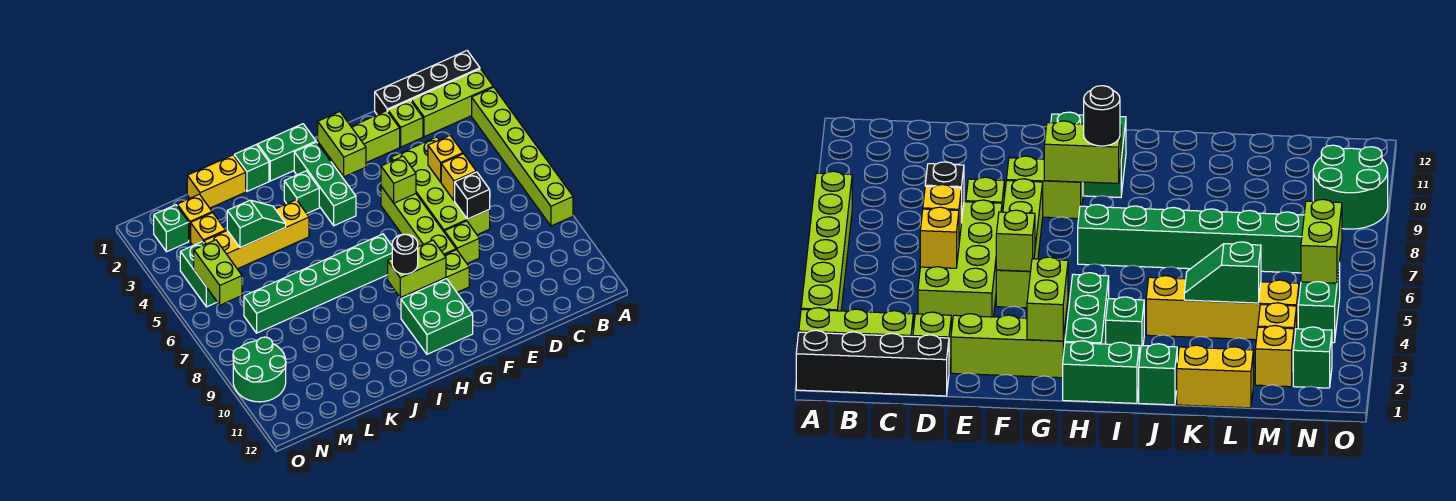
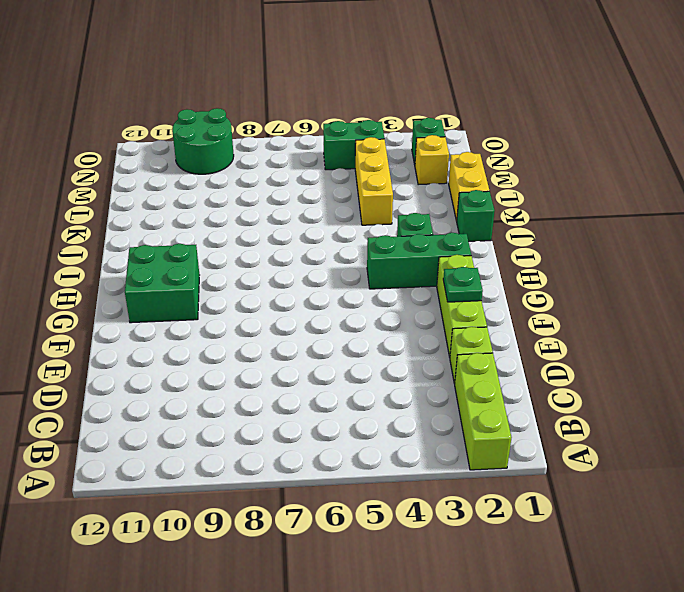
green 1x1 plate [443,267,483,302] -> none
yellow 1x3 brick [355,137,393,225] -> yellow 1x4 brick [204,200,309,269]
none -> black 1x4 brick [375,51,480,115]
none -> lime 1x6 brick [472,87,573,226]
none -> lime 2x4 brick [391,137,490,235]
none -> lime 1x1 brick [445,221,479,263]

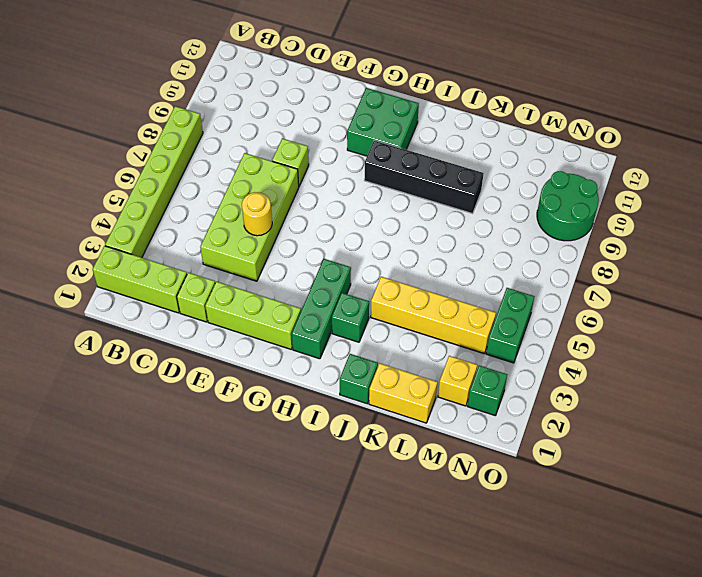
yellow 1x1 round brick [242,192,272,236] -> none
black 1x4 brick [364,140,484,214] -> black 1x4 brick moved to [375,51,480,115]
none -> lime 1x4 brick [381,187,456,255]
none -> lime 1x2 brick [413,250,469,293]
none -> green 1x2 brick [258,124,316,181]
none -> green 1x6 brick [244,234,392,333]

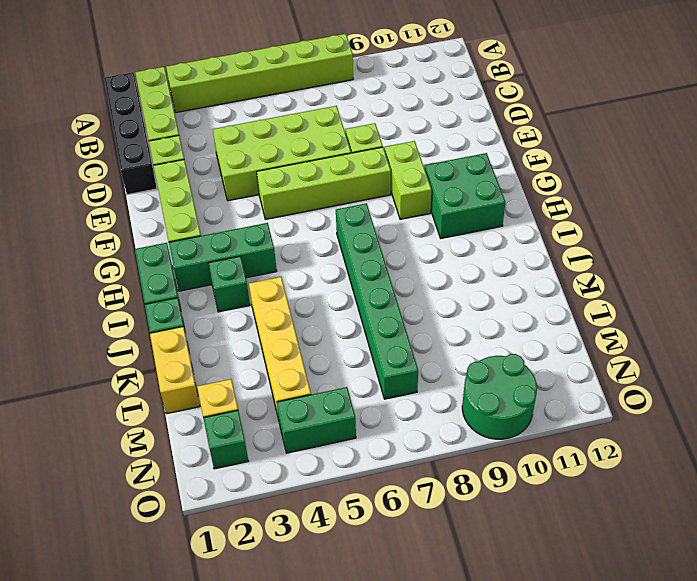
none -> yellow 1x1 brick [191,213,226,246]
none -> yellow 1x1 brick [428,135,463,182]
none -> yellow 1x1 brick [441,154,476,201]
none -> black 1x1 brick [455,172,490,219]

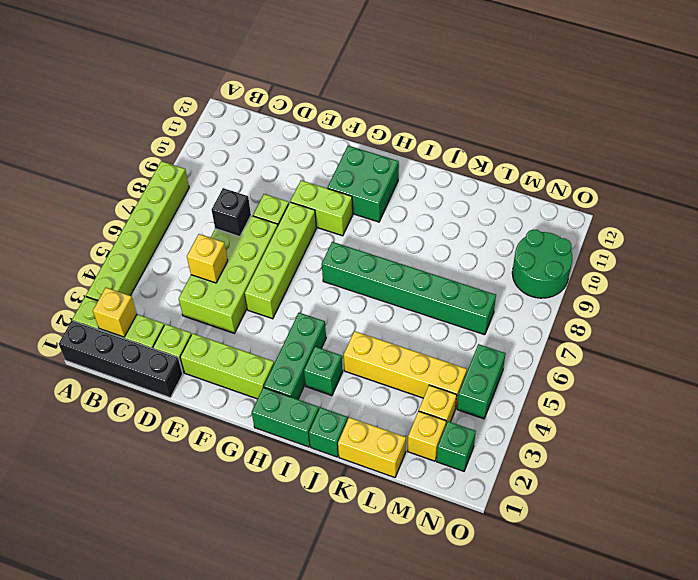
yellow 1x1 brick [93,288,137,337] -> yellow 1x1 brick moved to [441,154,476,201]
none -> lime 1x1 brick [381,156,416,203]
none -> lime 1x2 brick [318,112,366,177]
none -> lime 1x2 brick [388,240,446,298]
none -> green 1x2 slope [227,200,286,248]

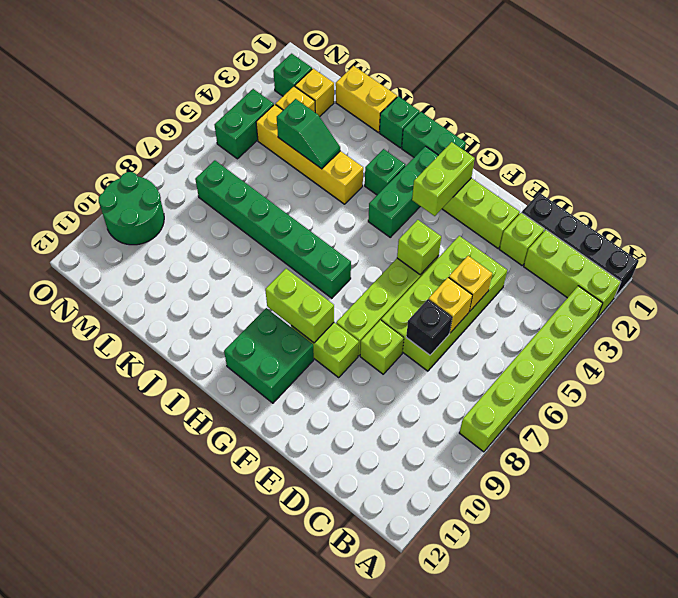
none -> lime 1x2 brick [194,240,242,305]
none -> black 1x1 round brick [392,234,418,274]

